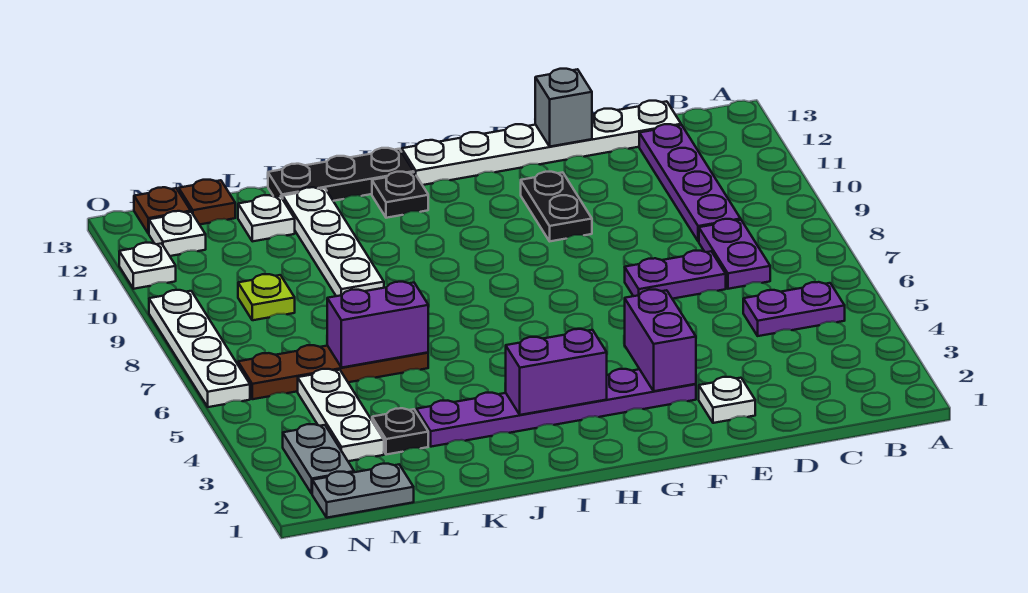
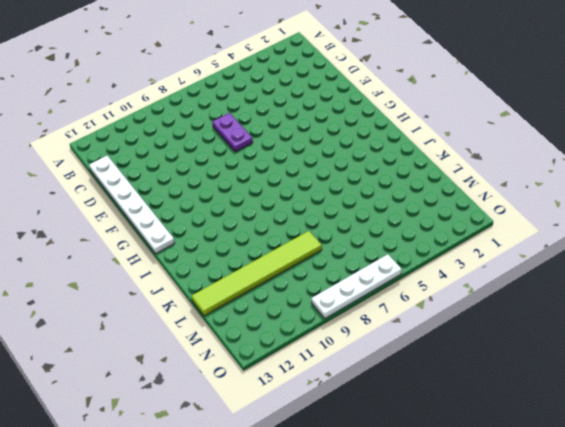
lime 1x6 tile [192,231,322,316] -> white 1x1 plate [238,195,295,241]
none -> purple 1x2 plate [743,282,845,336]
none -> purple 1x2 plate [699,219,770,289]
none -> purple 1x4 plate [639,124,741,241]

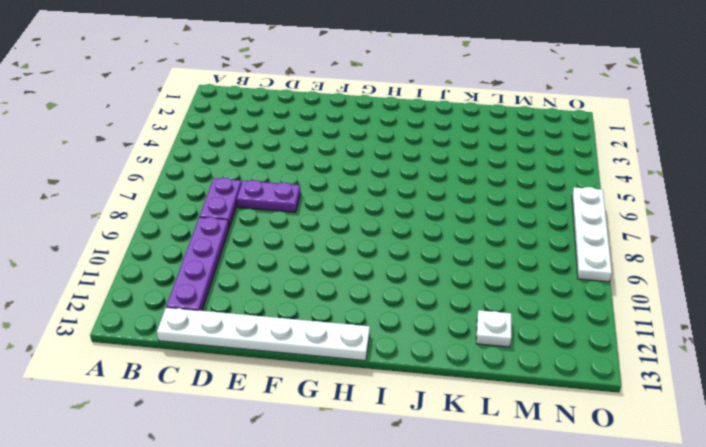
none -> purple 1x2 plate [743,282,845,336]
none -> white 1x1 plate [699,377,755,423]
none -> purple 1x6 plate [416,369,696,447]

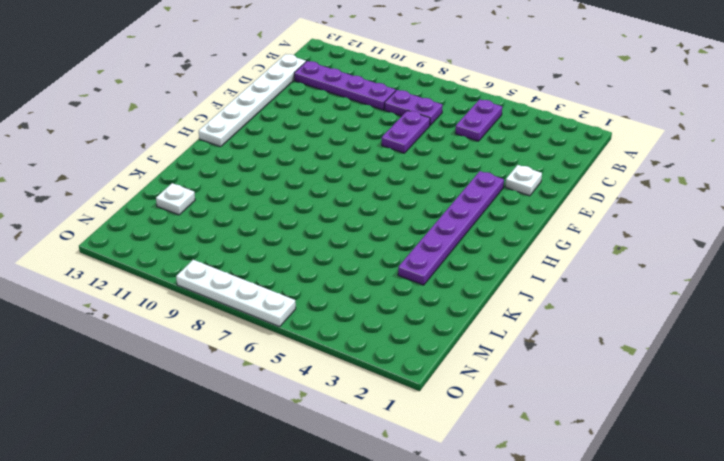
none -> black 1x2 plate [521,172,592,241]
none -> black 1x1 plate [372,172,428,218]
none -> black 1x3 plate [268,148,414,201]

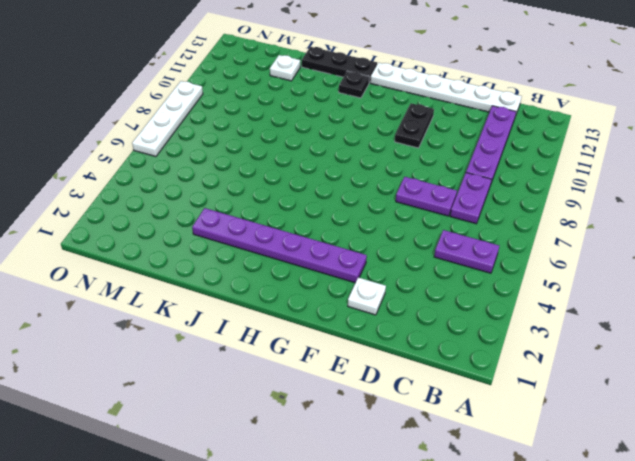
none -> brown 1x4 plate [238,345,428,399]
none -> white 1x4 plate [283,187,384,296]
none -> black 1x1 plate [372,408,428,455]

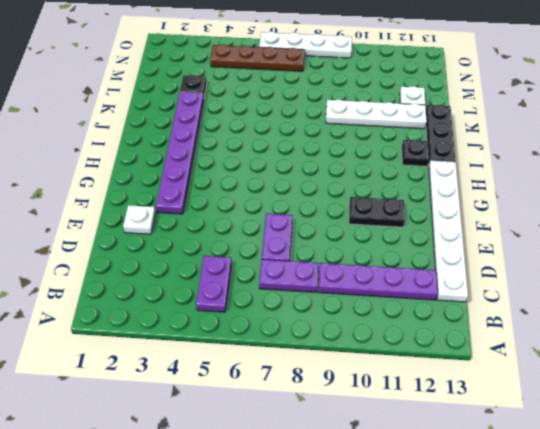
brown 1x4 plate [210,44,305,71] -> brown 1x4 plate turned to [238,345,428,399]
none -> grey 1x2 plate [312,464,414,518]
none -> white 1x3 plate [298,369,384,461]
none -> lime 1x1 plate [238,274,295,320]

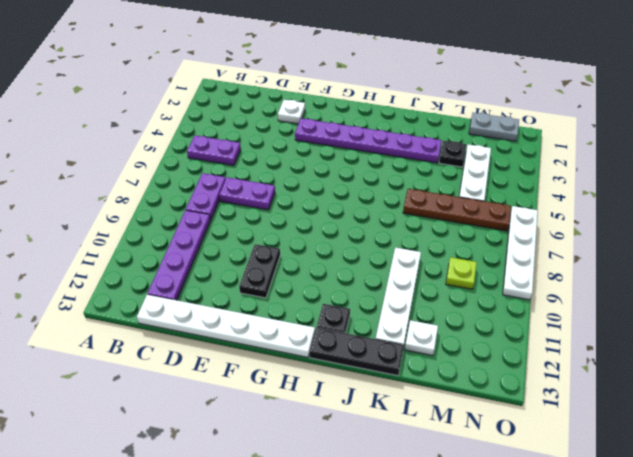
none -> brown 1x1 plate [179,180,235,225]
none -> grey 1x2 plate [283,424,354,494]
none -> white 1x1 plate [149,211,206,256]

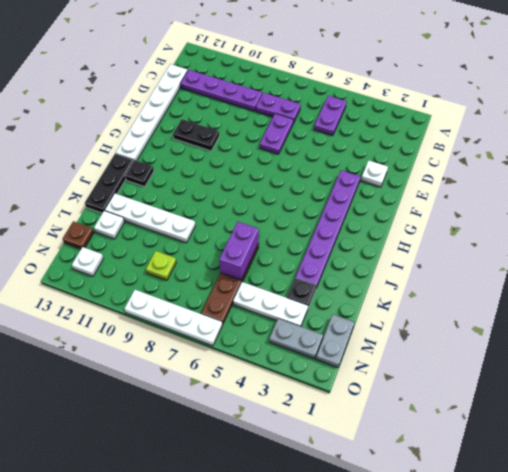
none -> brown 1x1 plate [134,187,191,234]
none -> white 1x1 plate [119,243,176,289]
none -> grey 1x1 brick [535,69,592,147]

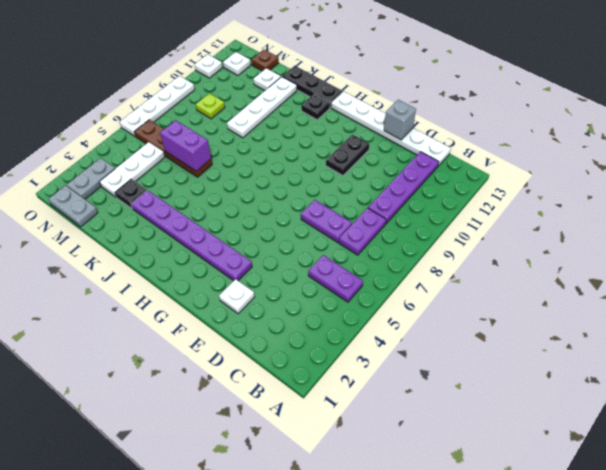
none -> brown 1x1 plate [134,187,191,234]
none -> purple 1x2 brick [625,290,696,391]
none -> purple 1x2 brick [506,329,607,415]

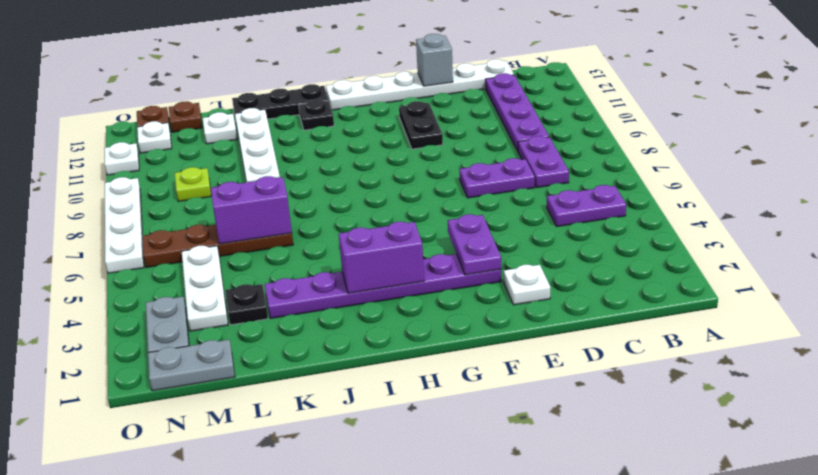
purple 1x2 plate [448,214,501,275] -> purple 1x2 brick [625,290,696,391]

